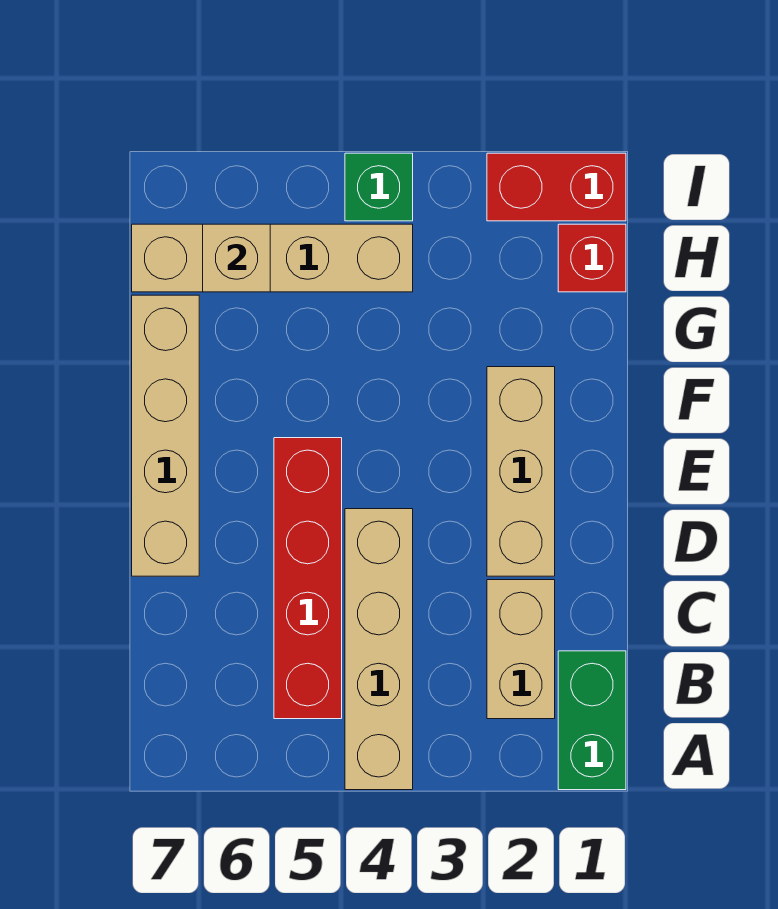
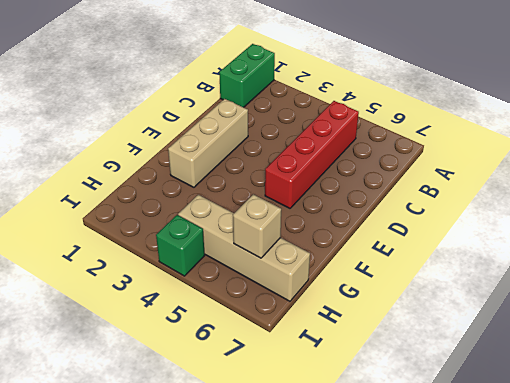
none -> tan 1x4 brick [345,509,413,790]
none -> tan 1x2 brick [487,580,555,719]

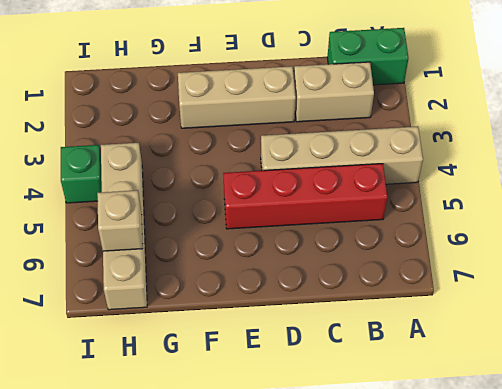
none -> tan 1x4 brick [132,295,199,576]
none -> red 1x1 brick [558,224,626,292]

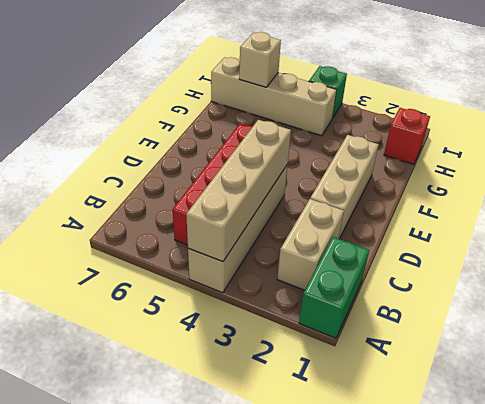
tan 1x4 brick [186,120,291,262] -> tan 1x4 brick moved to [132,295,199,576]
none -> red 1x2 brick [487,153,626,221]

